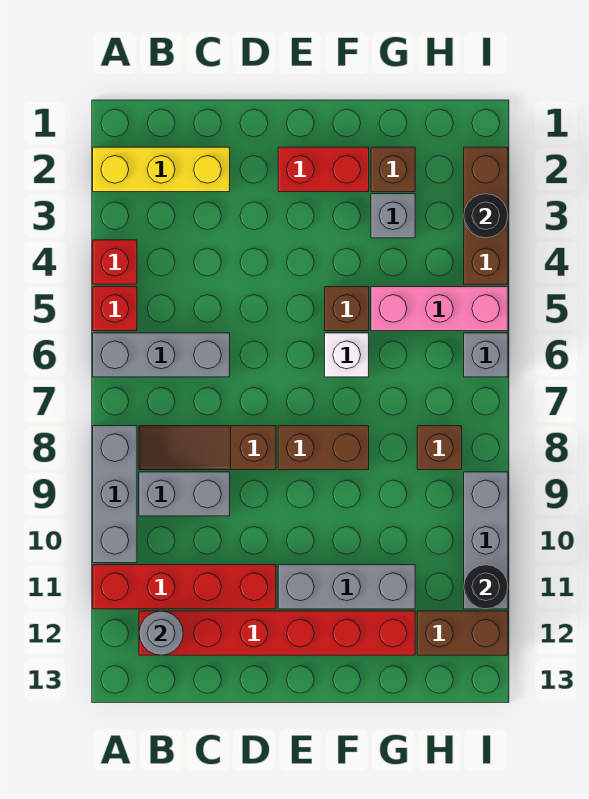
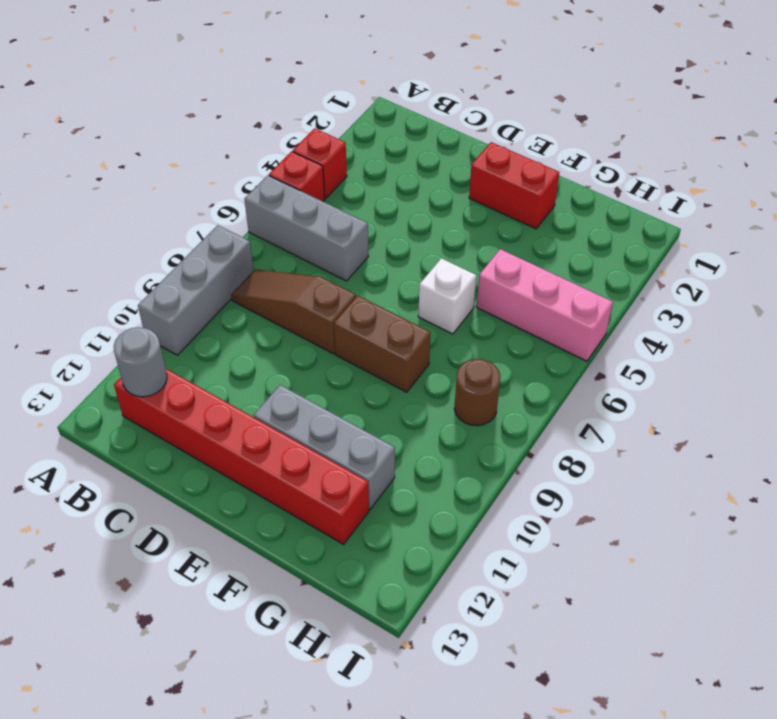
brown 1x1 round brick [454,359,500,426] -> brown 1x1 brick [417,426,462,470]
none -> yellow 1x3 brick [93,147,230,192]
none -> red 1x4 brick [93,565,276,609]
none -> grey 1x2 brick [139,472,230,516]

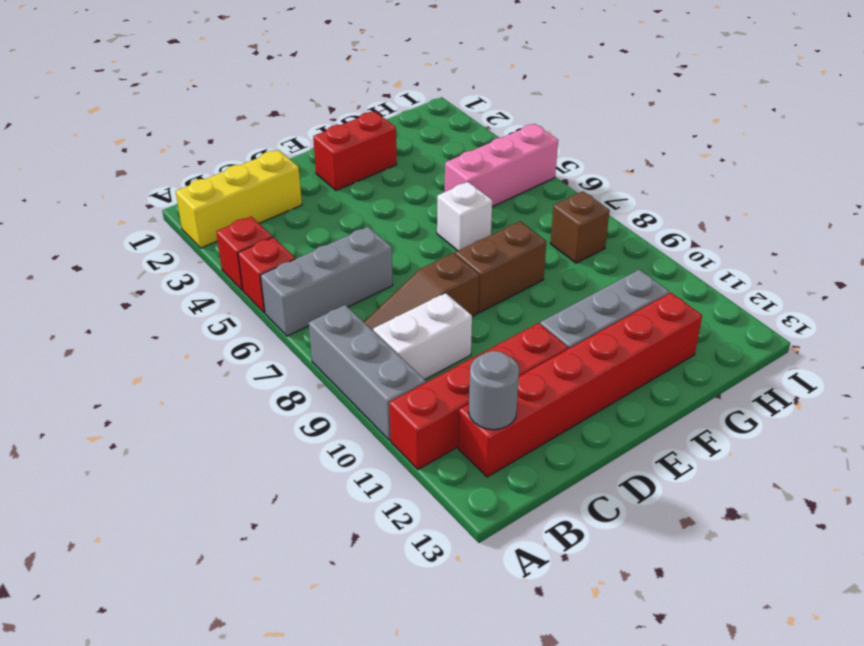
white 1x2 brick [373,293,472,379] -> grey 1x2 brick [139,472,230,516]
none -> brown 1x1 brick [325,287,369,331]
none -> brown 1x1 brick [371,147,415,192]
none -> grey 1x1 brick [371,194,415,238]

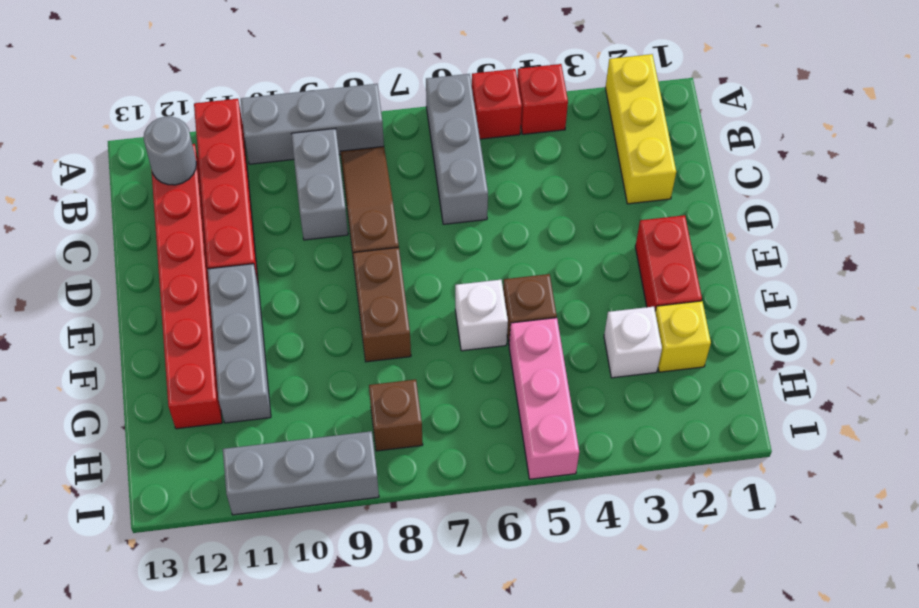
yellow 1x1 brick [655,301,711,372] -> brown 1x1 brick [371,147,415,192]
white 1x1 brick [604,307,662,378] -> grey 1x1 brick [371,194,415,238]
none -> brown 1x2 brick [417,611,508,655]
none -> brown 1x3 brick [464,147,508,284]
none -> grey 1x1 brick [464,333,508,377]

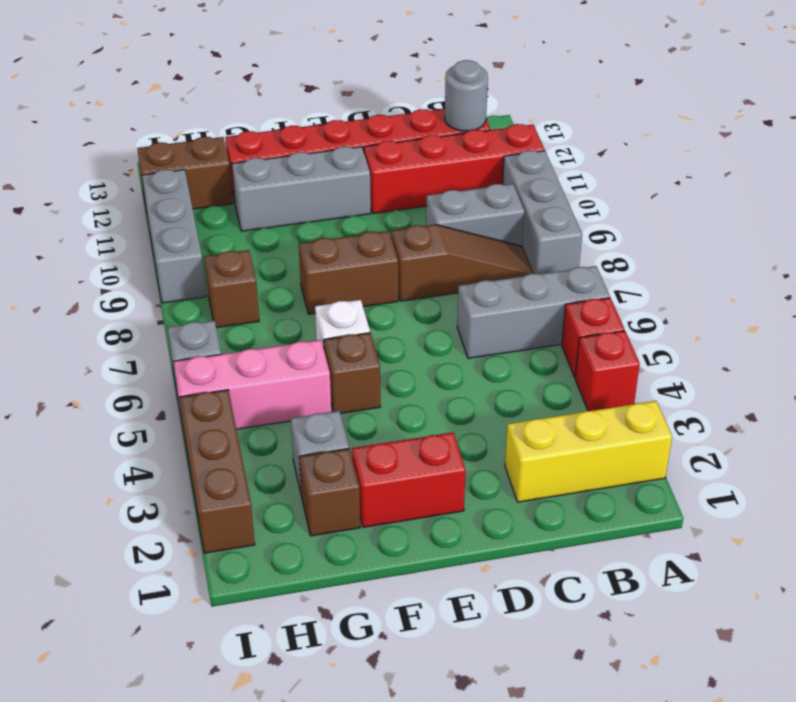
none -> black 1x1 round brick [464,194,508,238]
none -> black 1x1 round brick [464,565,508,609]

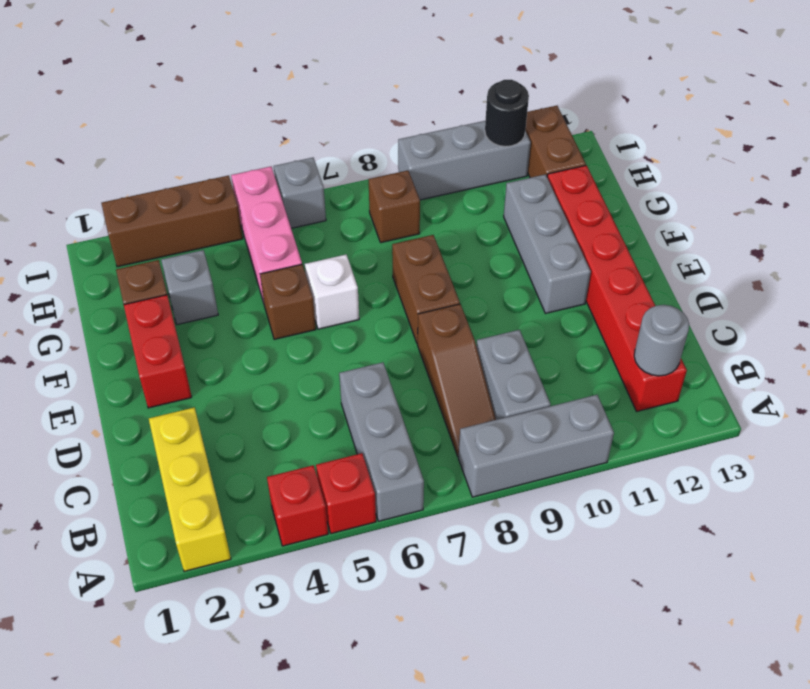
none -> red 1x4 brick [93,565,276,609]
none -> black 1x1 round brick [464,194,508,238]

